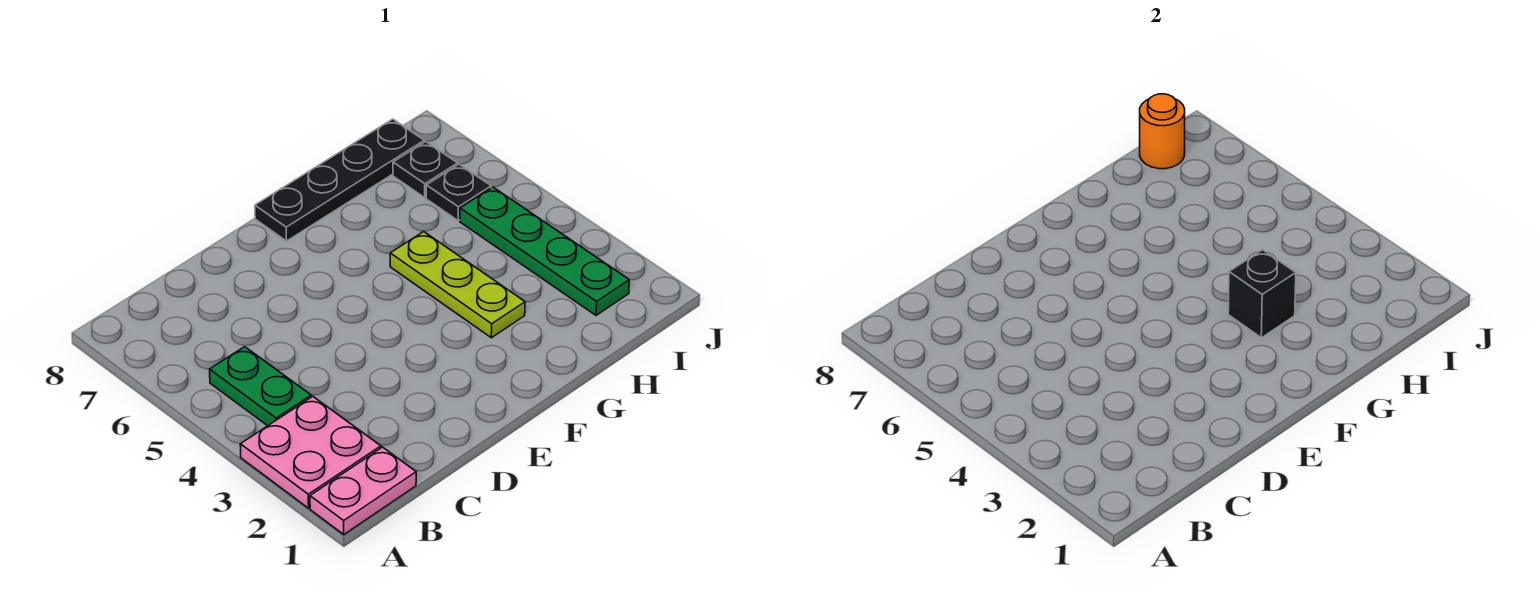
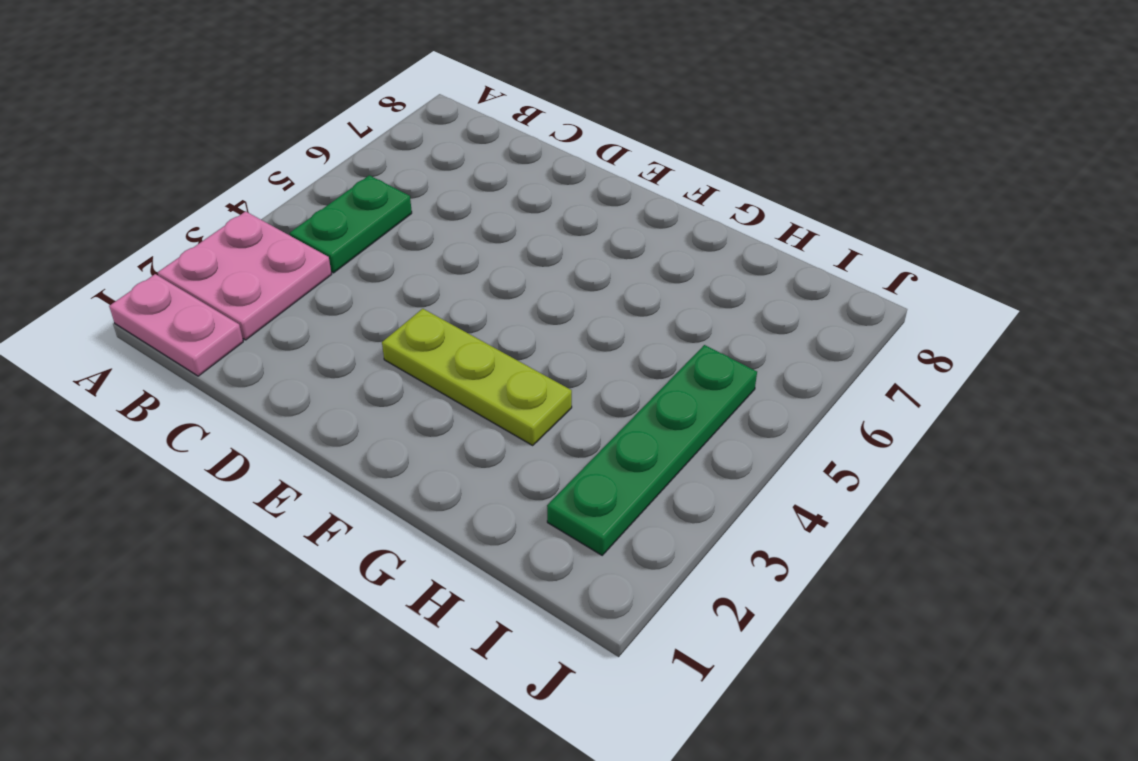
lime 1x3 plate [382,309,572,445] -> lime 1x3 plate turned to [390,232,525,338]
none -> black 1x4 plate [255,119,424,241]
none -> black 1x1 plate [426,164,491,221]

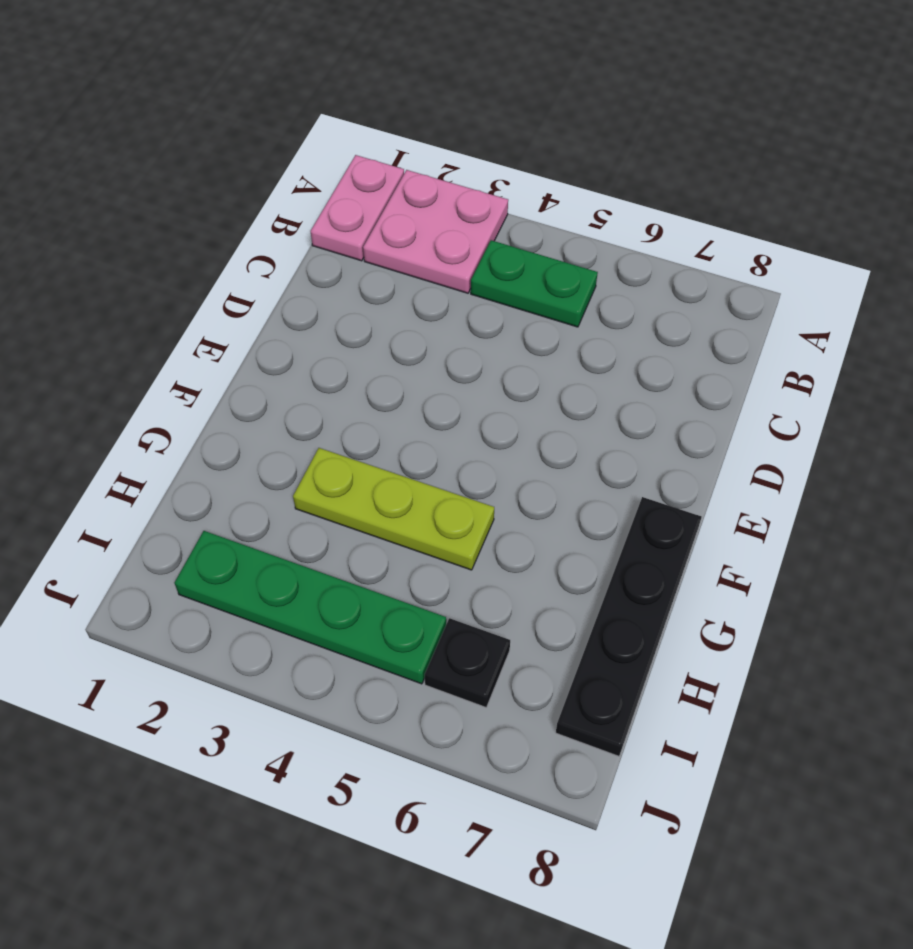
none -> black 1x1 plate [393,142,458,197]
none -> black 1x1 brick [1228,250,1296,338]

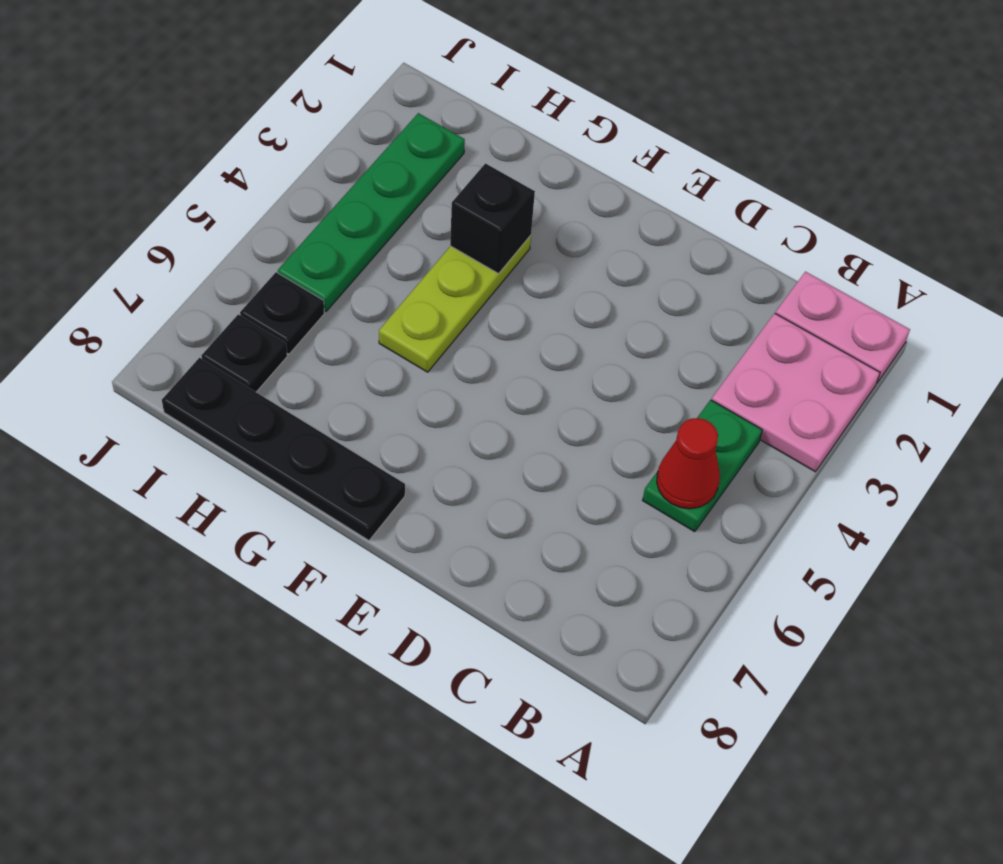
red 1x1 cone [657,418,720,509] -> none
none -> orange 1x1 round brick [1140,94,1185,169]

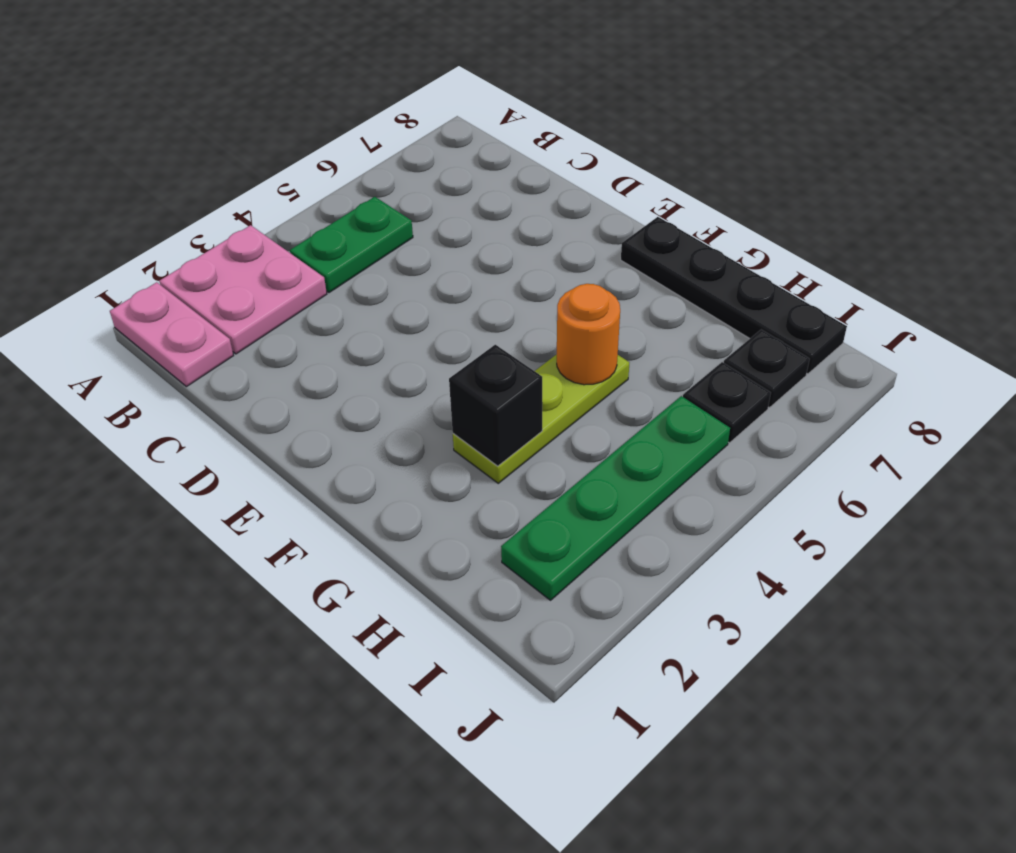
orange 1x1 round brick [557,284,620,385] -> orange 1x1 round brick moved to [1140,94,1185,169]

